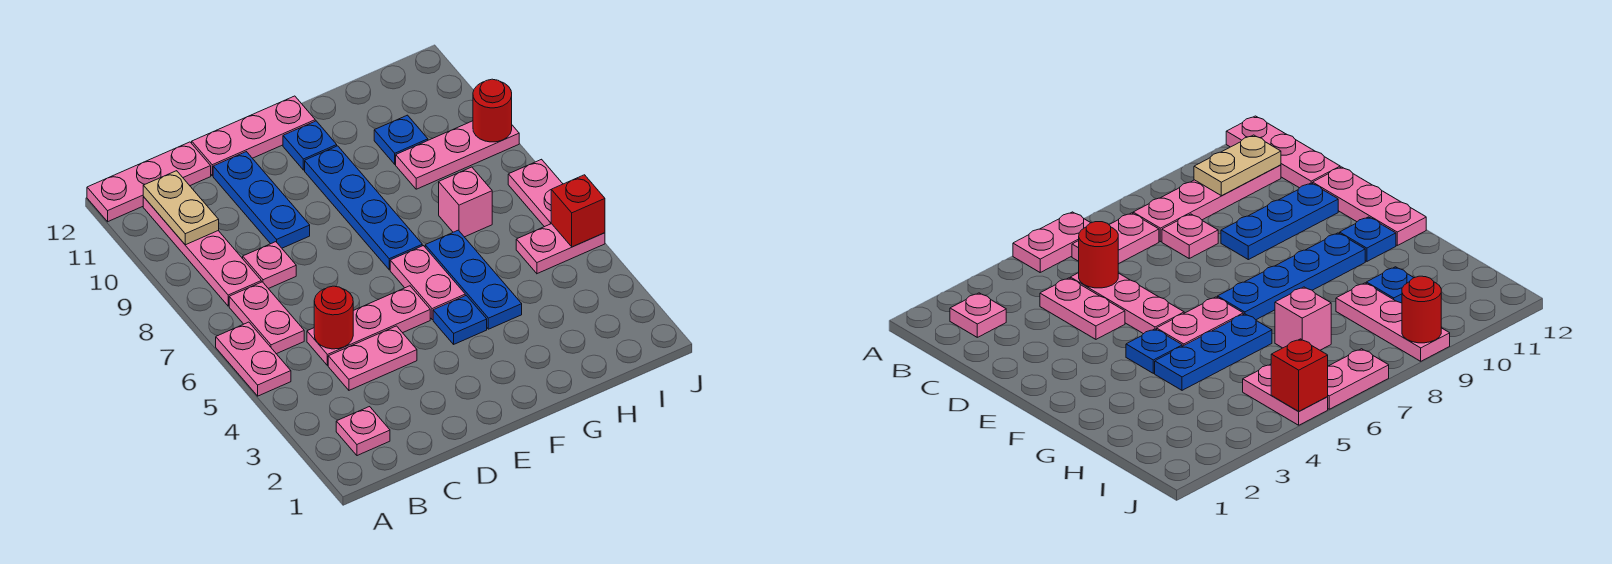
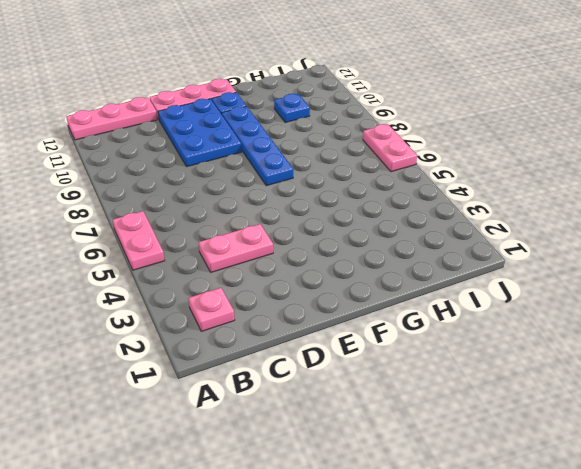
blue 2x3 plate [158,99,242,167] -> blue 1x3 plate [213,152,310,248]
none -> pink 1x2 plate [229,282,304,354]
none -> pink 1x4 plate [143,197,261,306]
none -> pink 1x3 plate [307,286,430,366]

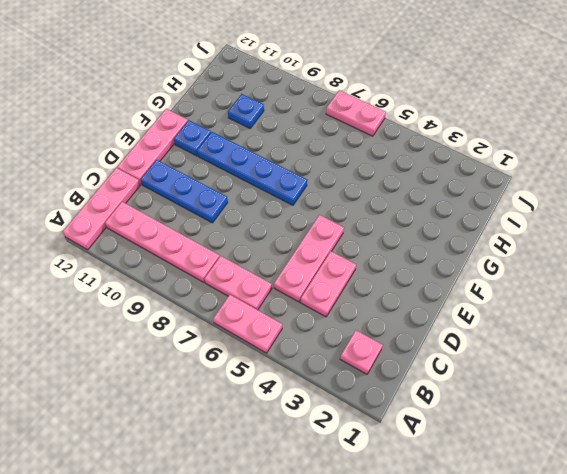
none -> pink 1x1 plate [243,242,296,289]
none -> blue 1x1 plate [433,295,487,344]
none -> pink 1x2 plate [390,246,465,320]

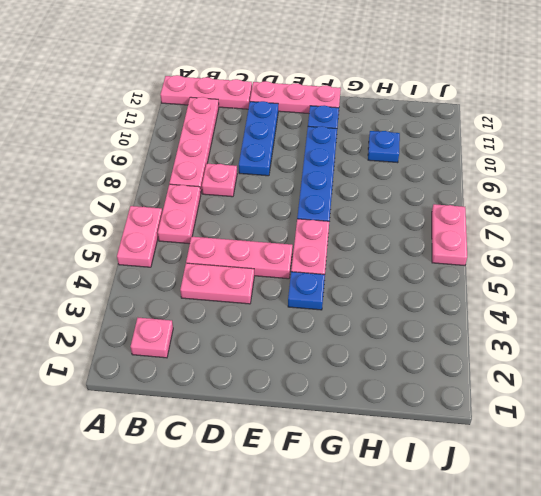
none -> blue 1x3 plate [425,230,522,329]
none -> pink 1x1 brick [439,167,492,237]
none -> pink 1x3 plate [396,121,519,189]

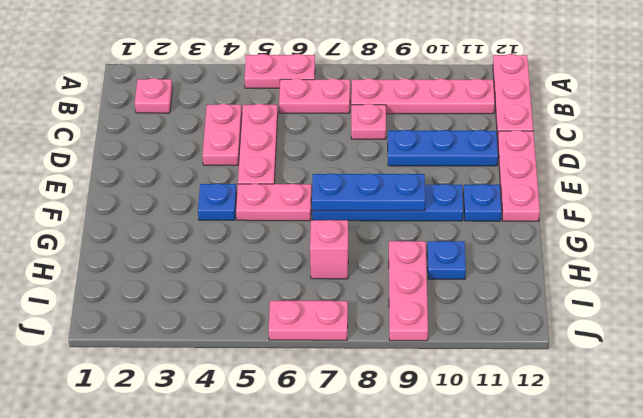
blue 1x3 plate [312,173,425,211] -> blue 1x3 plate moved to [425,230,522,329]
none -> pink 1x2 plate [516,224,605,274]
none -> tan 1x2 plate [143,171,219,245]
none -> red 1x1 round brick [314,286,353,349]

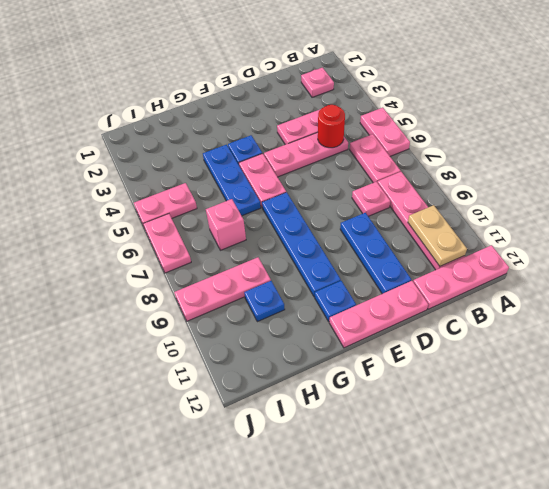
none -> red 1x1 brick [551,175,605,247]
none -> red 1x1 round brick [473,79,512,142]

